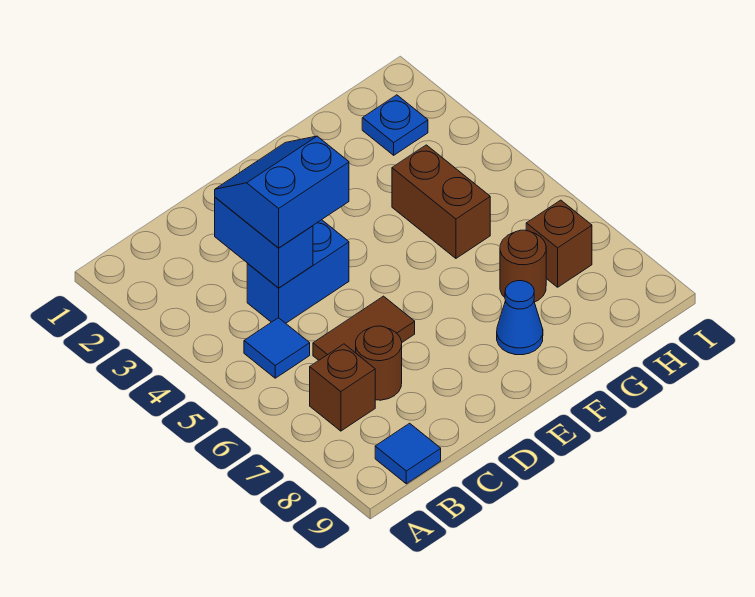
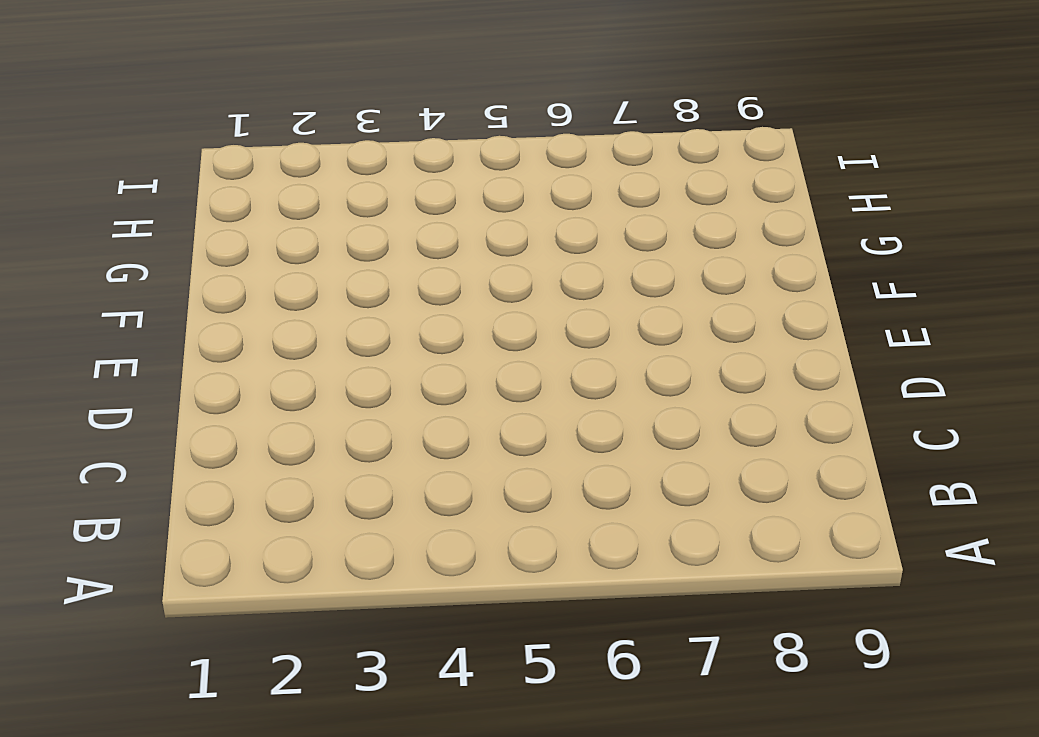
none -> blue 1x1 tile [244,318,310,378]
none -> brown 1x1 brick [310,344,375,431]
none -> blue 1x1 tile [375,423,441,484]

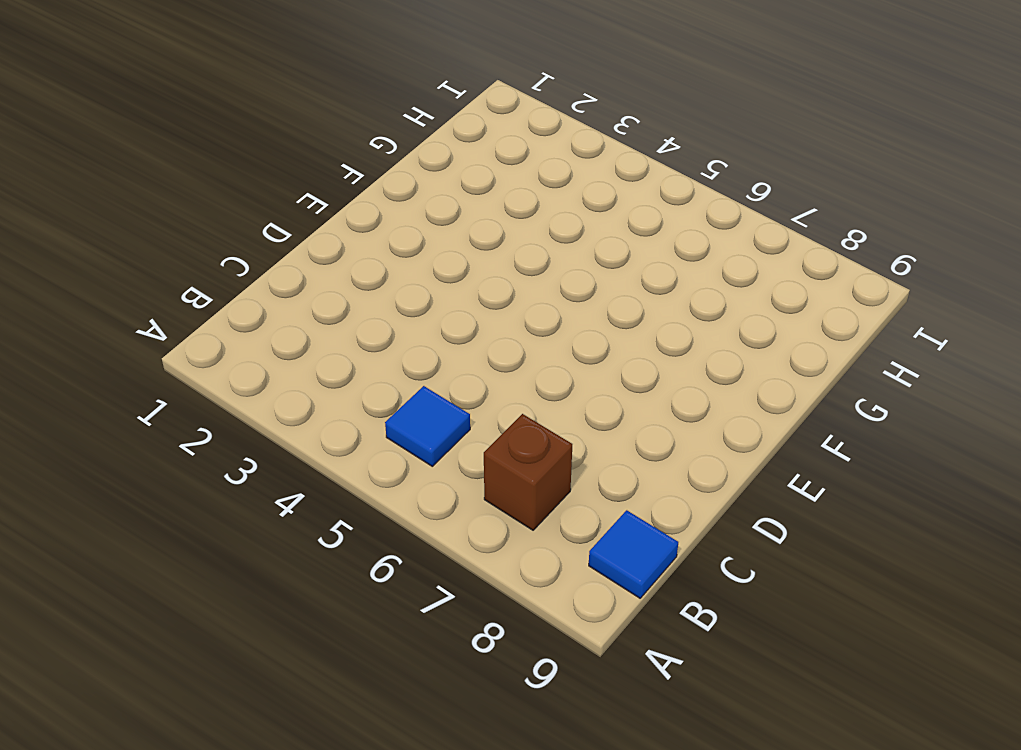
none -> blue 1x2 brick [247,220,349,323]
none -> brown 1x2 tile [313,296,415,360]
none -> brown 1x1 round brick [356,326,402,400]

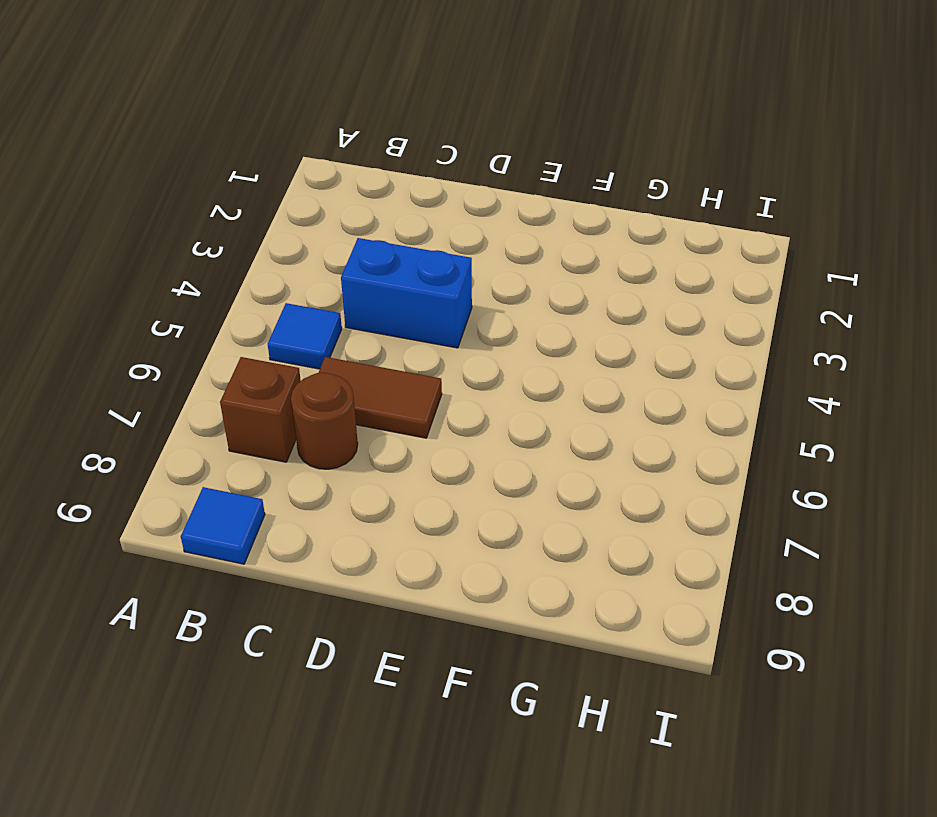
none -> blue 1x1 cone [497,281,543,355]
none -> brown 1x2 brick [392,145,490,258]
none -> brown 1x1 round brick [500,230,546,302]

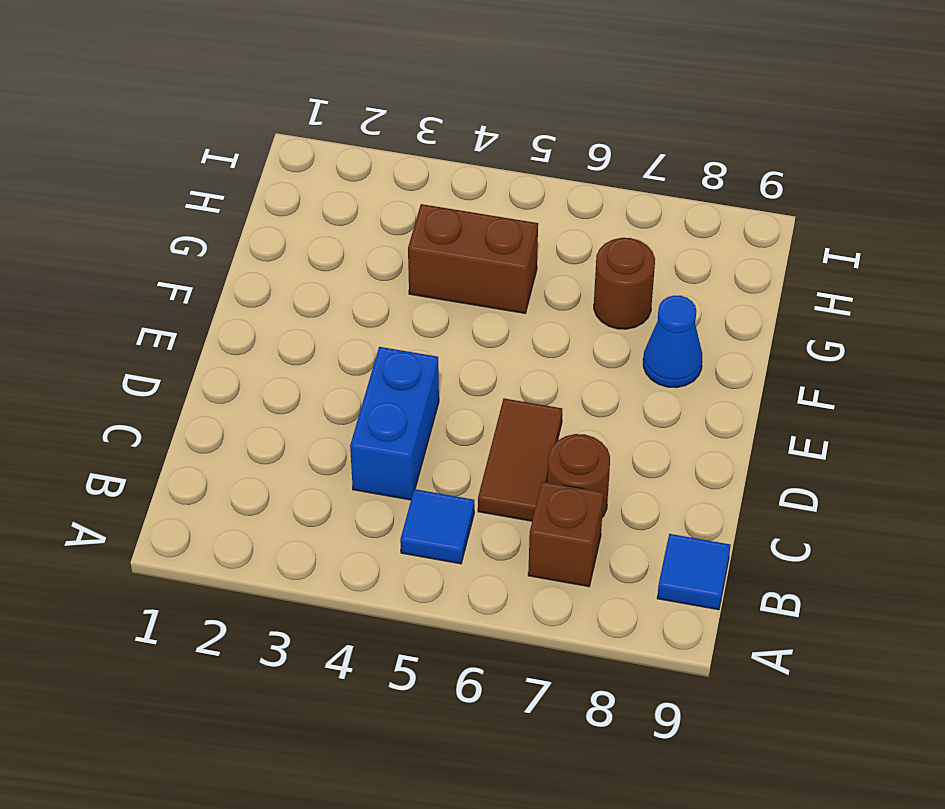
none -> blue 1x1 plate [362,95,428,155]
none -> brown 1x1 brick [526,200,592,287]
none -> blue 1x2 brick [215,197,313,288]

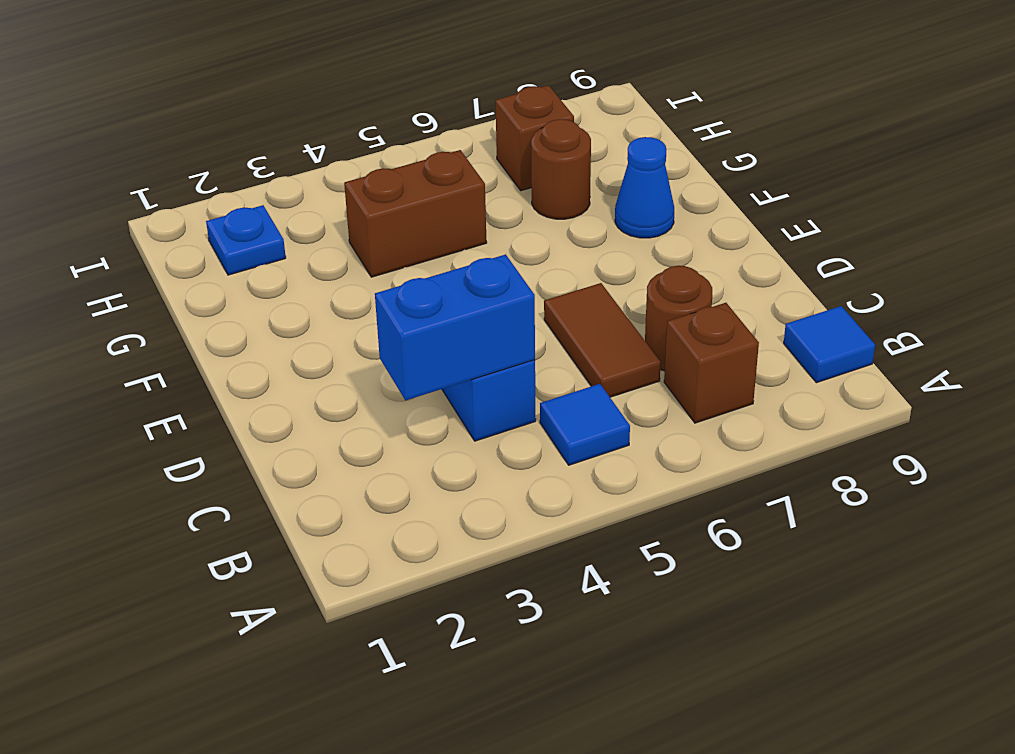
none -> blue 2x2 slope [215,136,349,248]

